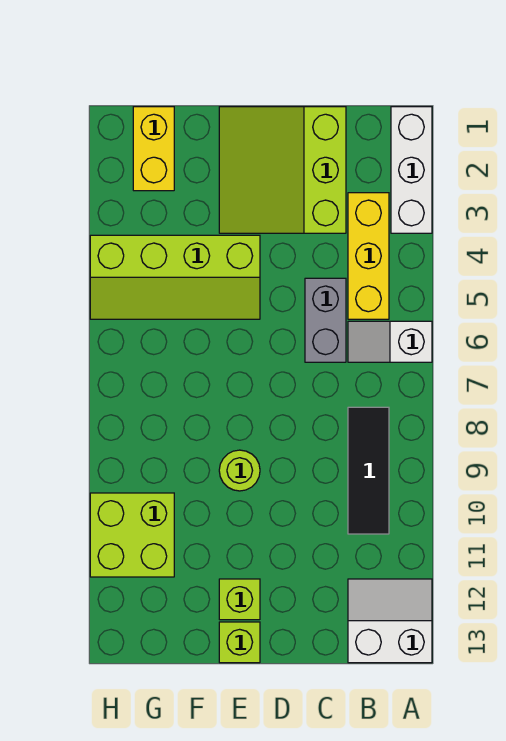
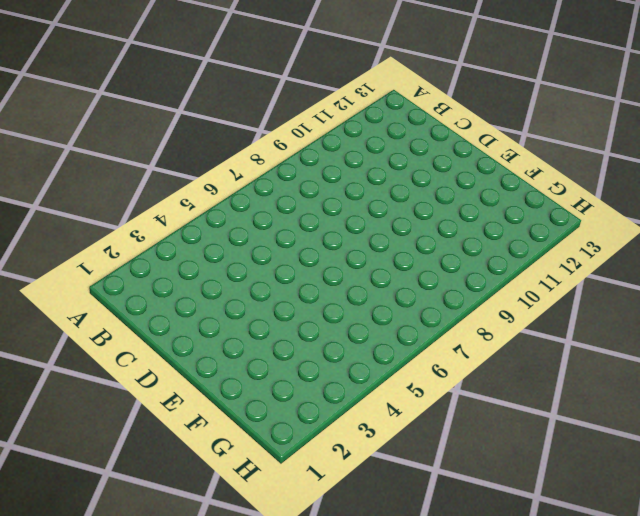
none -> white 1x3 brick [391,107,432,233]
none -> white 1x2 slope [348,321,432,362]
none -> white 2x2 slope [348,579,432,663]

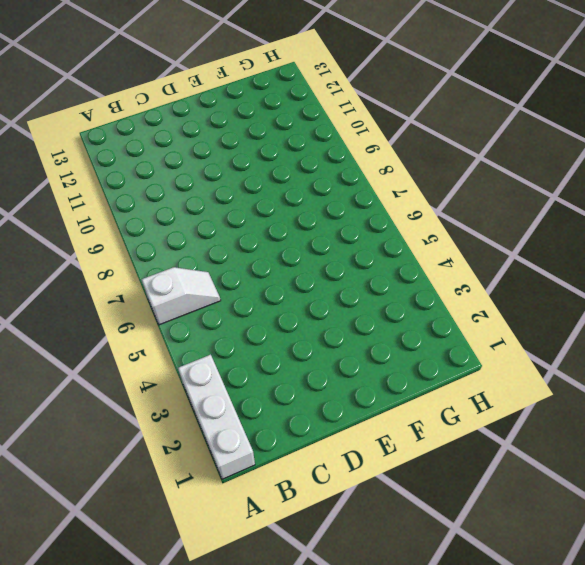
none -> white 2x2 slope [348,579,432,663]
none -> yellow 1x3 brick [348,193,389,319]
none -> black 1x3 tile [348,407,389,534]

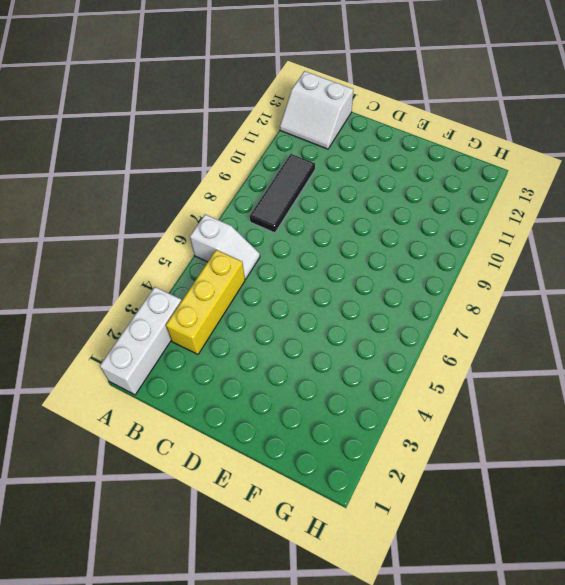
none -> lime 3x3 slope [219,107,346,233]
none -> grey 1x2 brick [305,278,346,362]
none -> lime 2x4 slope [90,235,260,319]

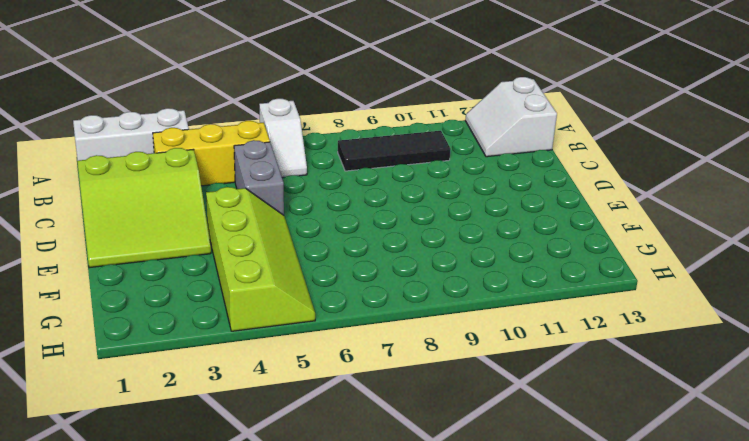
grey 1x2 brick [234,140,284,215] -> grey 1x2 brick turned to [305,278,346,362]
none -> lime 1x1 round brick [219,450,260,491]
none -> lime 1x1 brick [219,579,260,620]
none -> lime 1x1 brick [219,622,260,663]

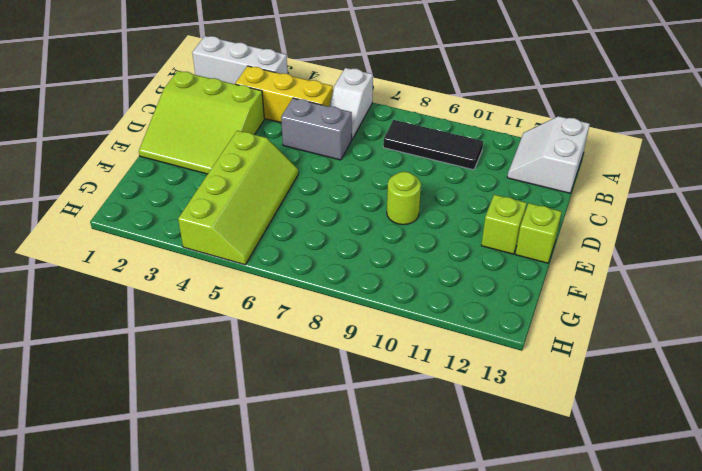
none -> yellow 1x2 brick [133,107,174,191]
none -> lime 2x2 brick [90,493,174,577]

